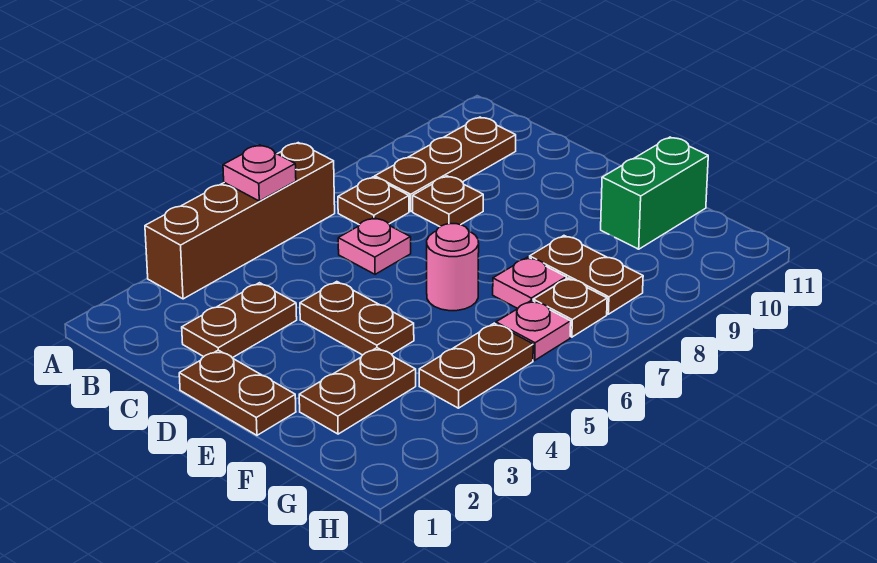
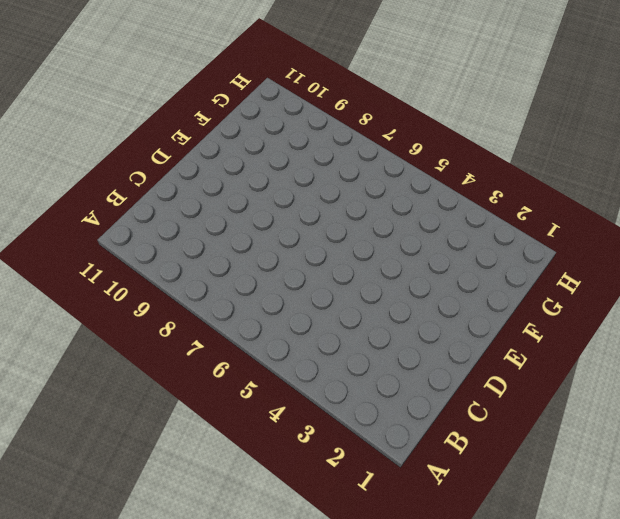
none -> brown 1x4 brick [145,143,335,299]
none -> brown 1x1 plate [338,177,409,224]
none -> brown 1x3 plate [375,117,516,211]

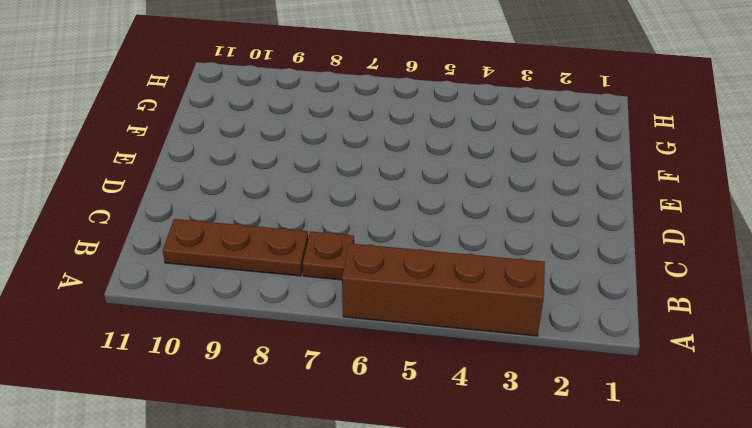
none -> brown 1x2 plate [182,283,297,358]
none -> pink 1x1 plate [338,218,411,274]
none -> brown 1x1 plate [413,176,483,227]

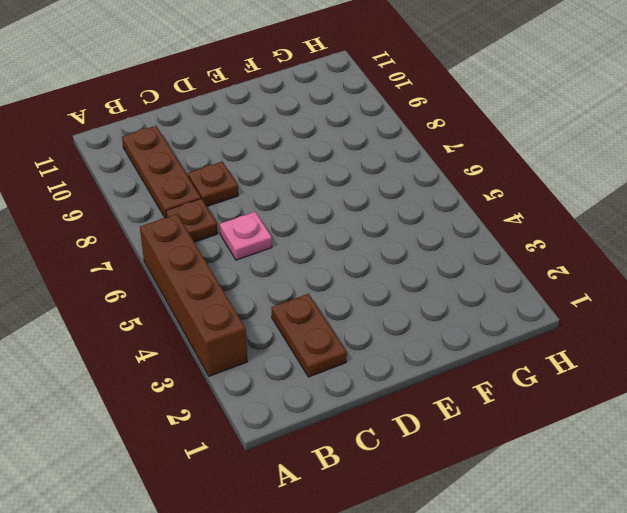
none -> brown 1x2 plate [179,350,296,435]
none -> brown 1x2 plate [300,282,414,355]
none -> pink 1x1 round brick [427,224,479,311]

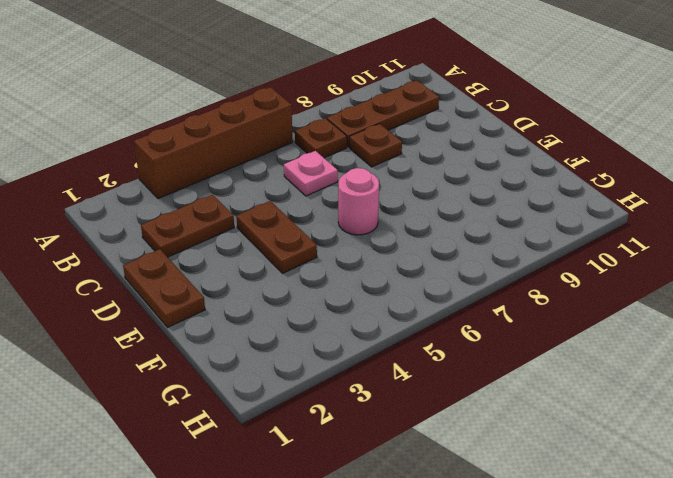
none -> brown 1x2 plate [299,348,416,434]
none -> pink 1x1 plate [493,257,566,309]
none -> brown 1x2 plate [530,236,643,314]

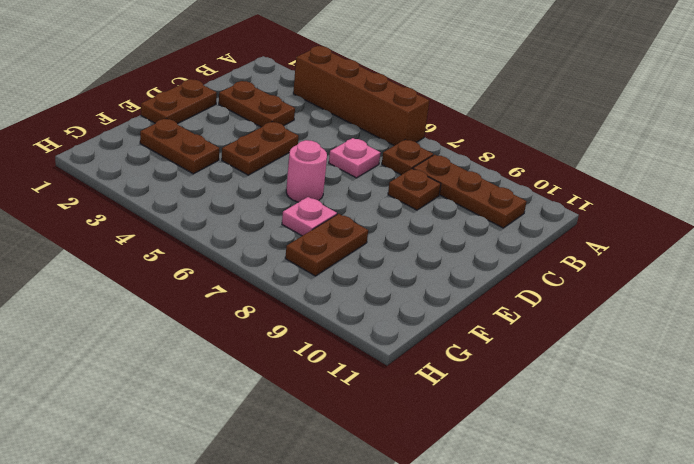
none -> green 1x2 brick [601,137,708,249]
none -> brown 1x2 plate [419,323,533,408]
none -> pink 1x1 plate [496,300,571,360]

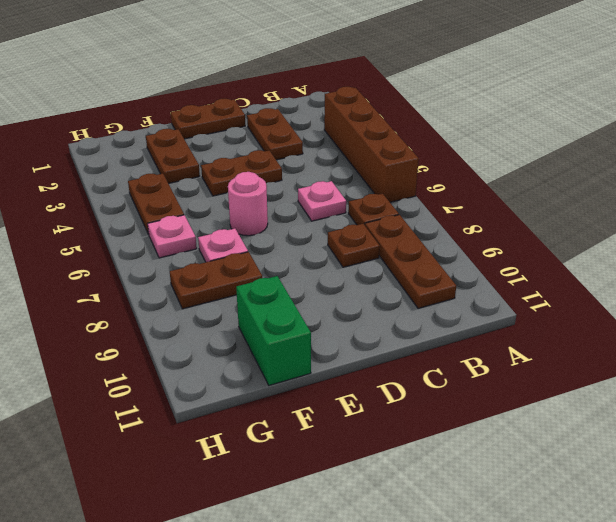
none -> brown 1x1 plate [533,278,607,337]
none -> pink 1x1 plate [223,145,296,201]

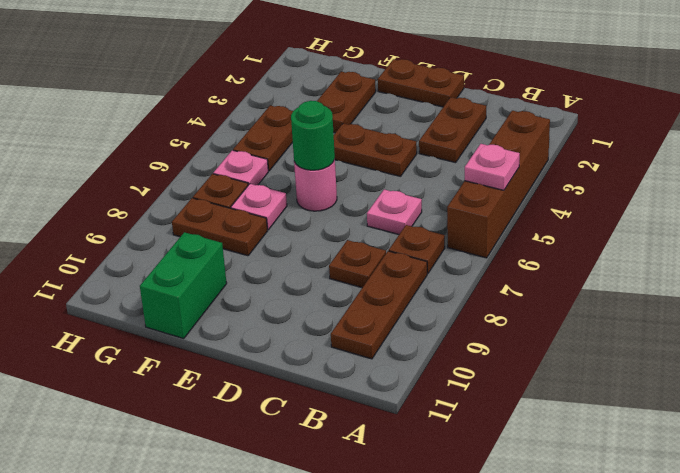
green 1x1 round brick [291,101,335,170] -> none

